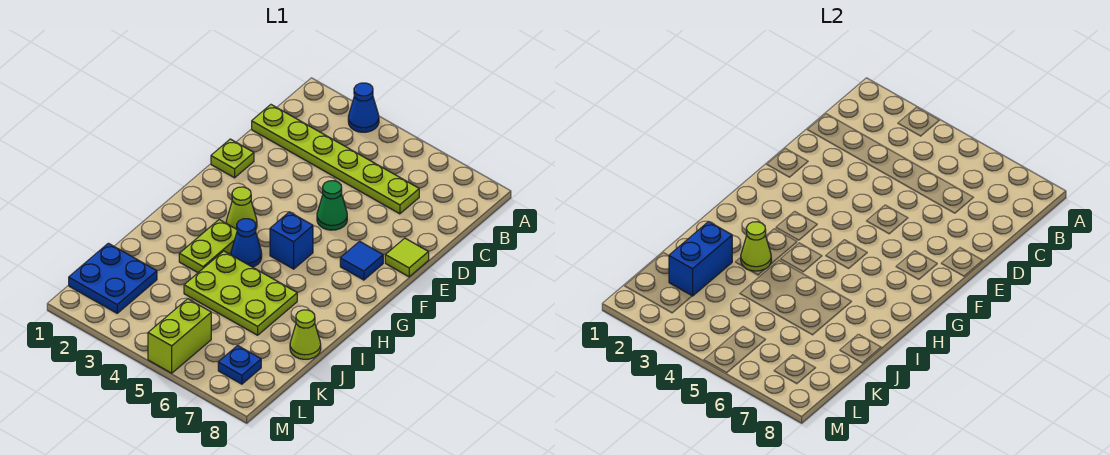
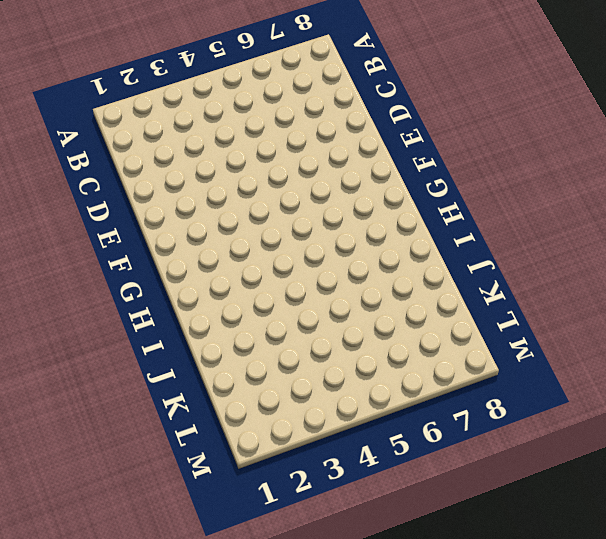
none -> blue 1x1 cone [348,83,379,132]
none -> lime 1x6 plate [252,105,419,214]
none -> lime 1x1 plate [211,139,254,178]

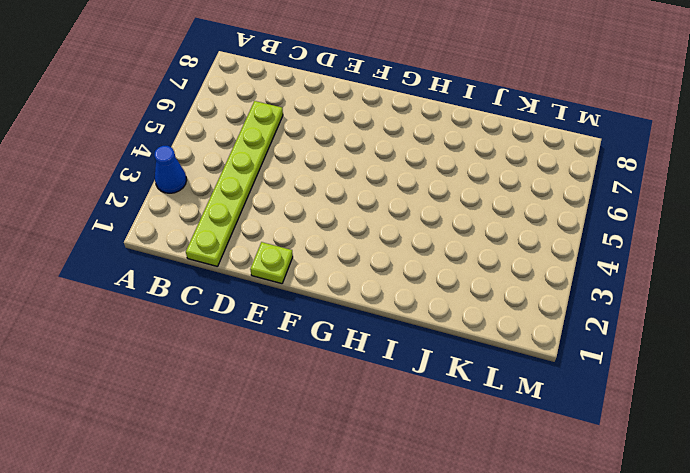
none -> green 1x1 cone [317,181,347,230]
none -> lime 1x1 tile [385,238,429,277]
none -> blue 1x1 tile [340,241,383,280]

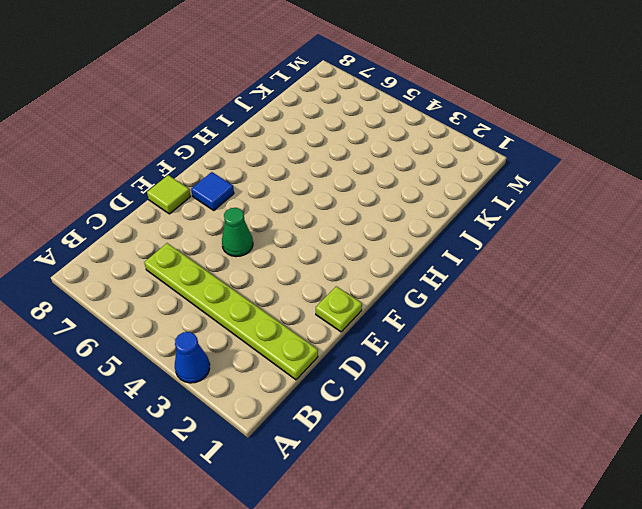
none -> lime 1x1 cone [226,187,257,229]
none -> blue 1x1 brick [270,212,313,269]
none -> lime 1x2 plate [179,220,237,272]

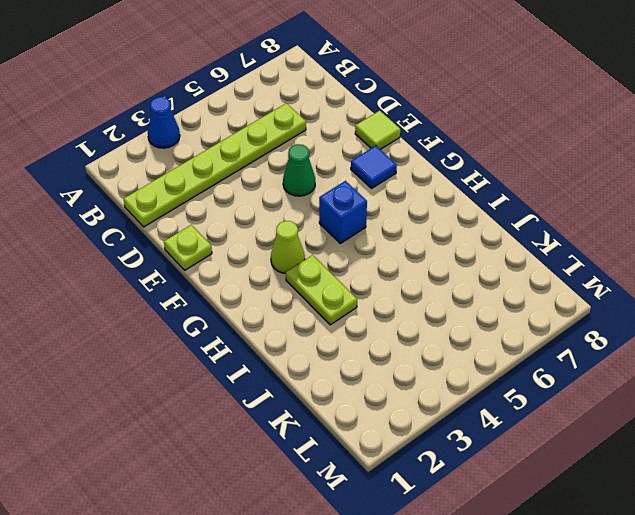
none -> blue 1x1 cone [231,219,262,267]
none -> lime 2x3 plate [184,251,297,335]
none -> lime 1x1 cone [290,310,321,359]

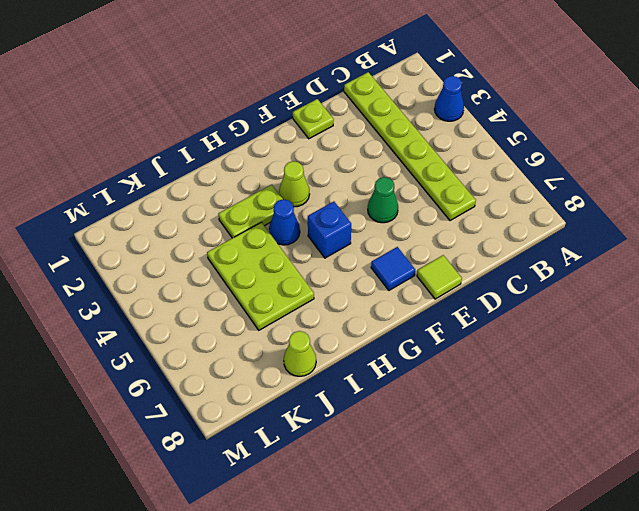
none -> blue 2x2 plate [69,243,157,313]
none -> lime 1x2 brick [148,299,211,373]
none -> blue 1x1 plate [218,346,261,384]

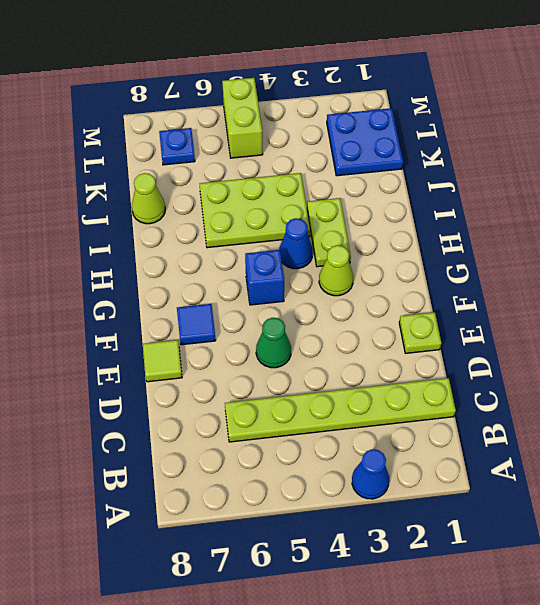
none -> lime 1x1 cone [741,222,771,271]
none -> blue 1x2 brick [669,222,732,296]

